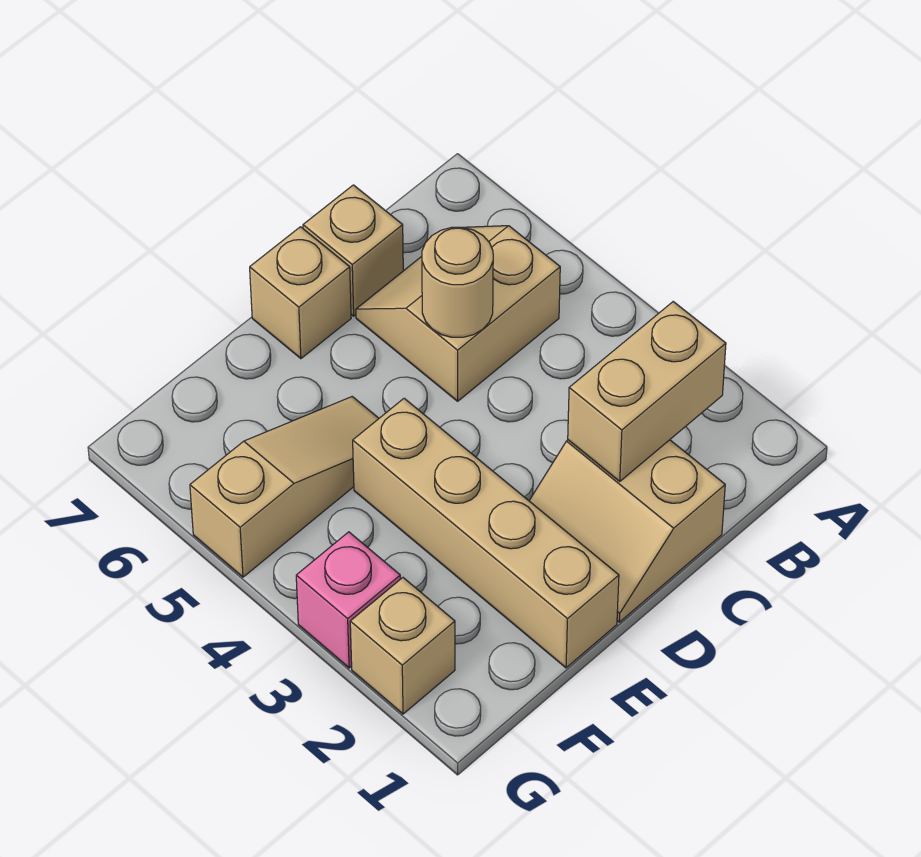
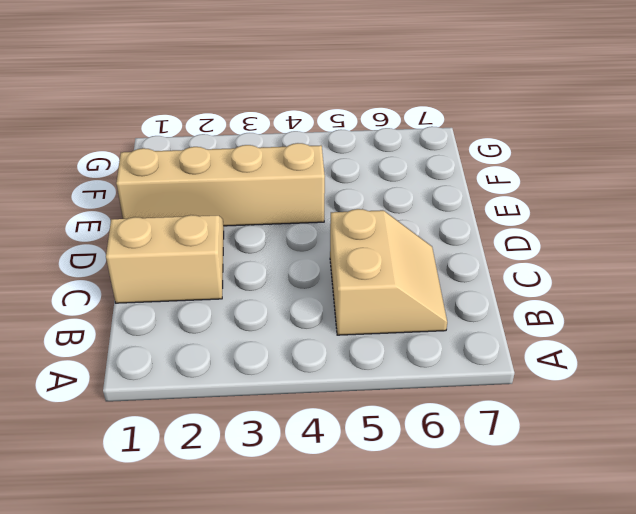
none -> tan 1x1 brick [303,185,403,316]
none -> tan 1x1 brick [250,227,351,359]

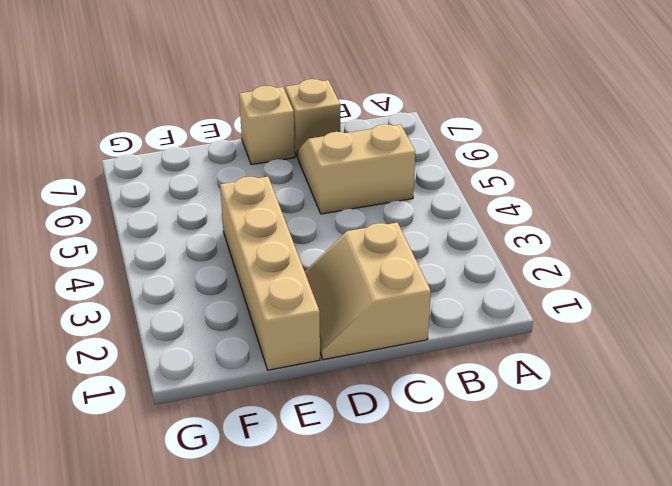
none -> tan 1x3 slope [190,397,379,577]
none -> tan 1x1 brick [350,578,455,714]

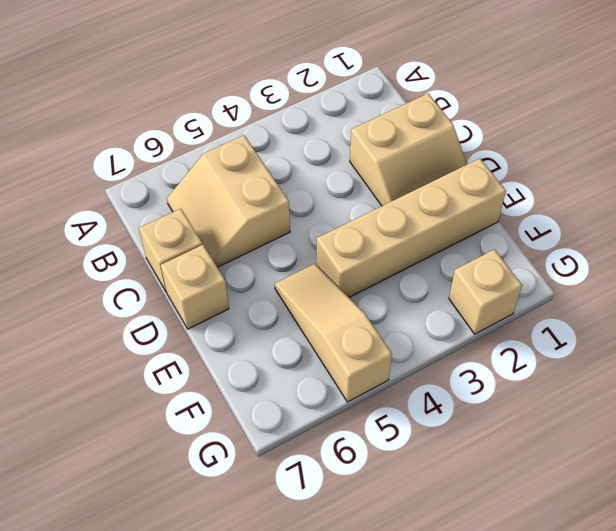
none -> pink 1x1 brick [296,532,400,668]
none -> tan 1x2 brick [568,302,726,481]

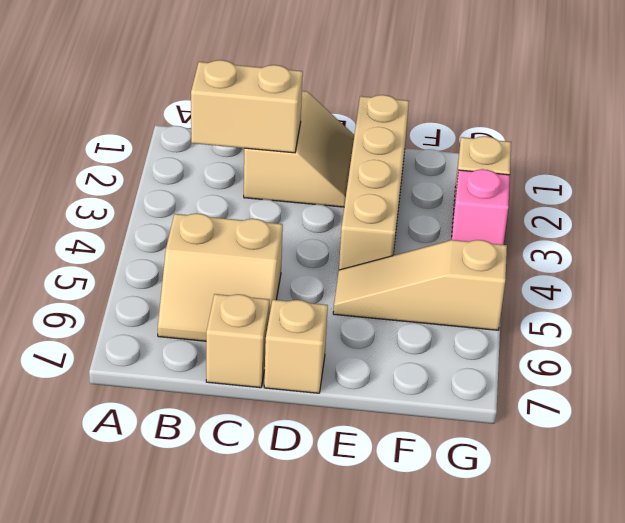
none -> tan 1x1 round brick [422,227,493,337]

